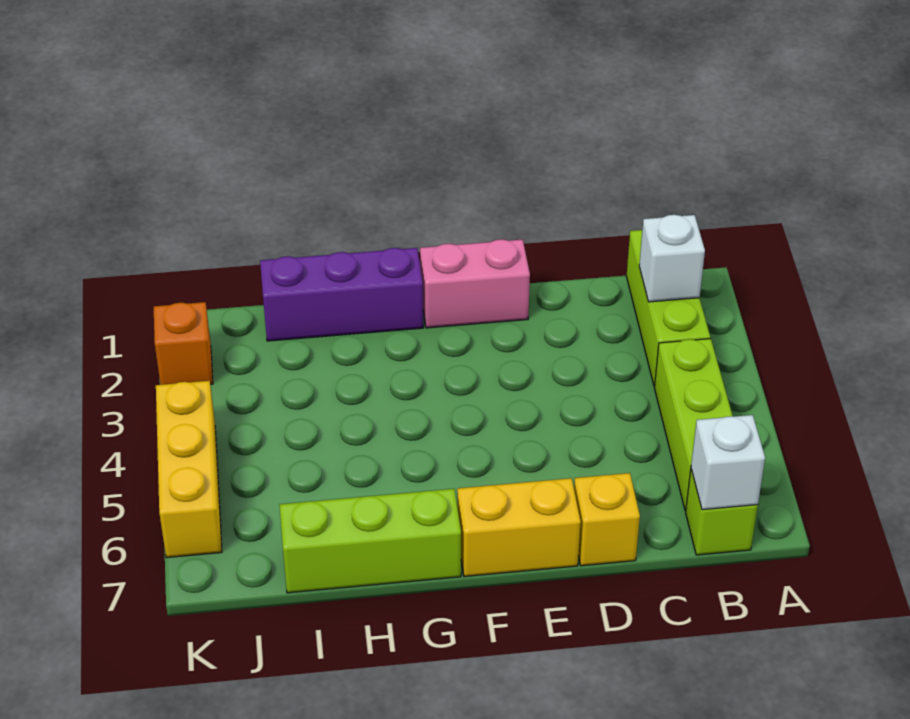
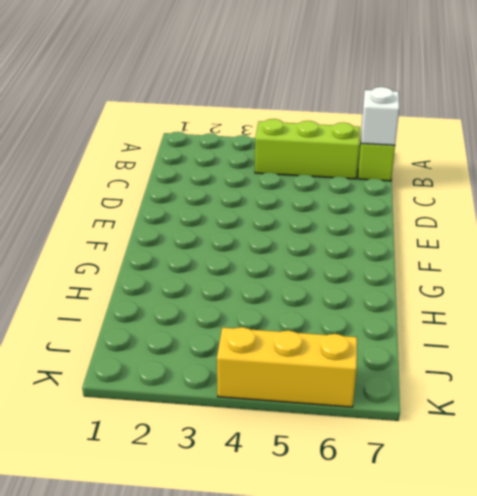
none -> lime 1x3 brick [626,230,710,386]
none -> yellow 1x1 brick [574,473,640,566]
none -> pink 1x2 brick [420,239,530,328]

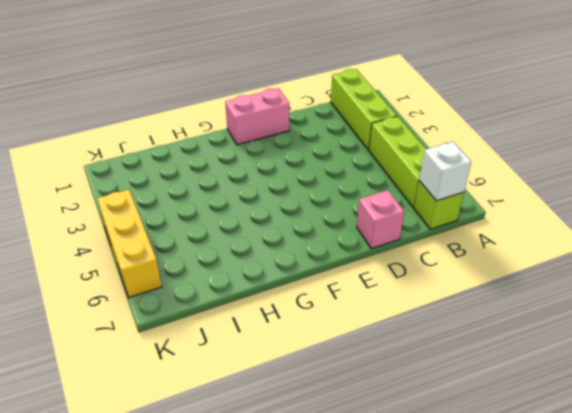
pink 1x1 brick [357,190,404,249] -> yellow 1x1 brick [574,473,640,566]
none -> yellow 1x2 brick [457,478,581,577]
none -> purple 1x3 brick [260,248,423,341]
none -> lime 1x3 brick [279,489,461,593]

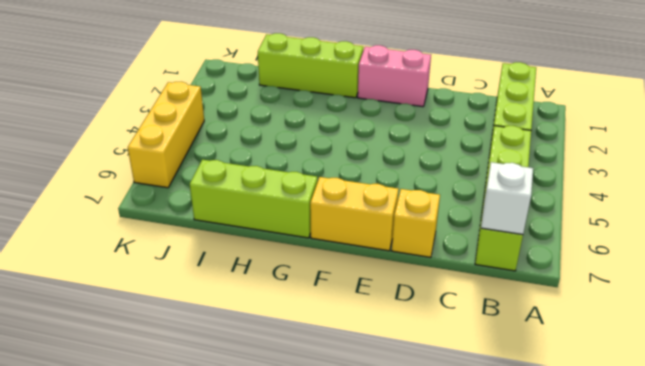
lime 1x3 brick [258,33,363,98] -> purple 1x3 brick [260,248,423,341]
none -> orange 1x1 brick [154,302,213,385]
none -> white 1x1 brick [639,215,705,302]

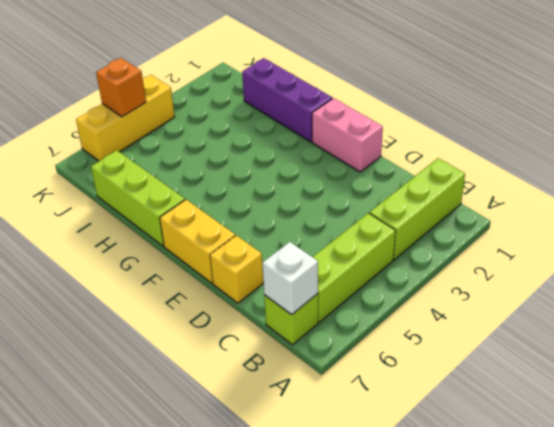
orange 1x1 brick [96,58,146,117] -> orange 1x1 brick moved to [154,302,213,385]
none -> white 1x1 brick [639,215,705,302]

